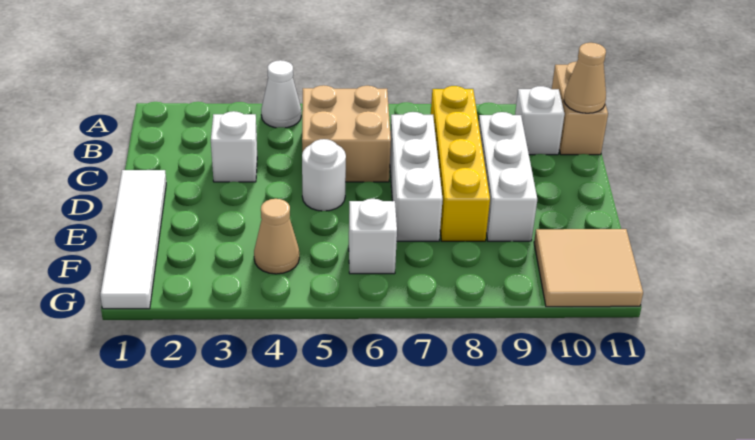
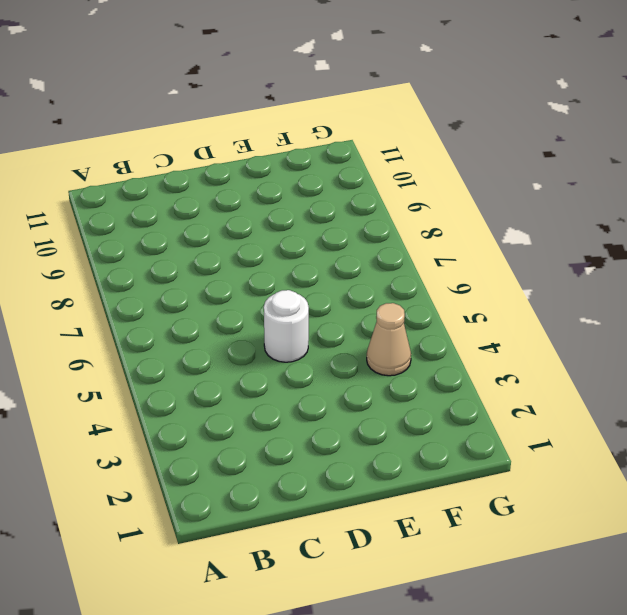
none -> white 1x1 cone [261,60,301,128]
none -> tan 1x2 brick [552,62,608,155]
none -> tan 2x2 brick [302,85,391,182]

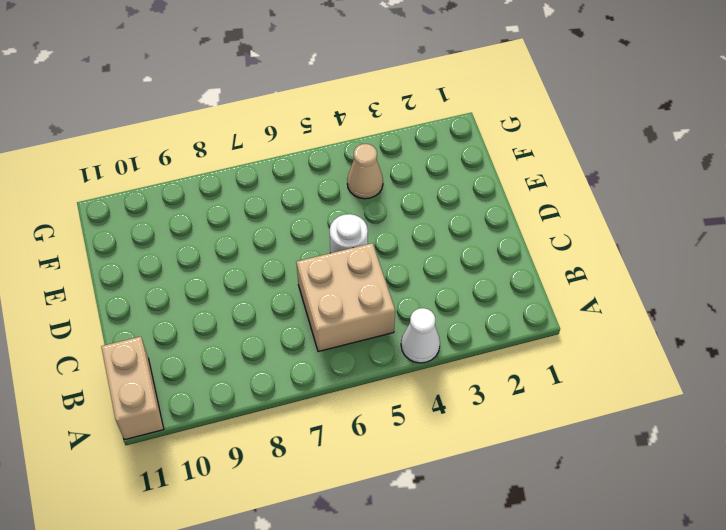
none -> yellow 1x4 brick [431,86,490,241]
none -> white 1x1 brick [515,86,565,155]
none -> white 1x1 brick [211,111,257,182]

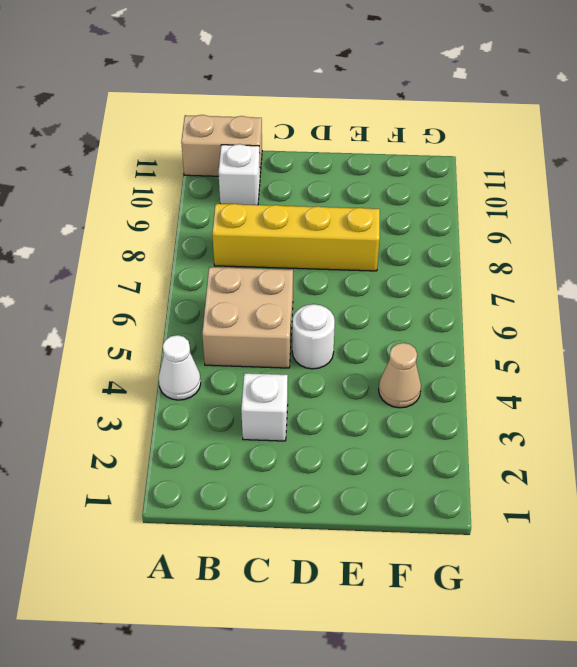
none -> white 1x3 brick [390,112,443,241]
none -> white 1x3 brick [479,112,537,241]
none -> white 1x4 tile [100,170,166,309]

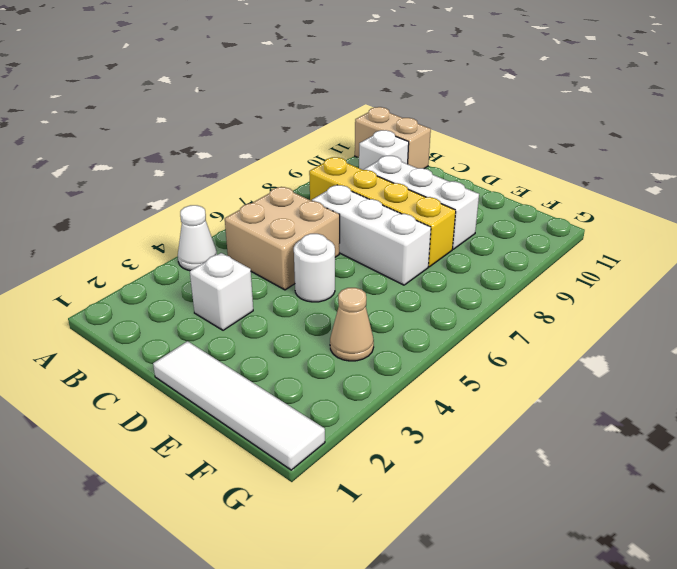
none -> white 1x1 brick [349,199,397,274]
none -> tan 2x2 tile [534,229,643,307]
none -> tan 1x1 cone [564,43,606,113]

